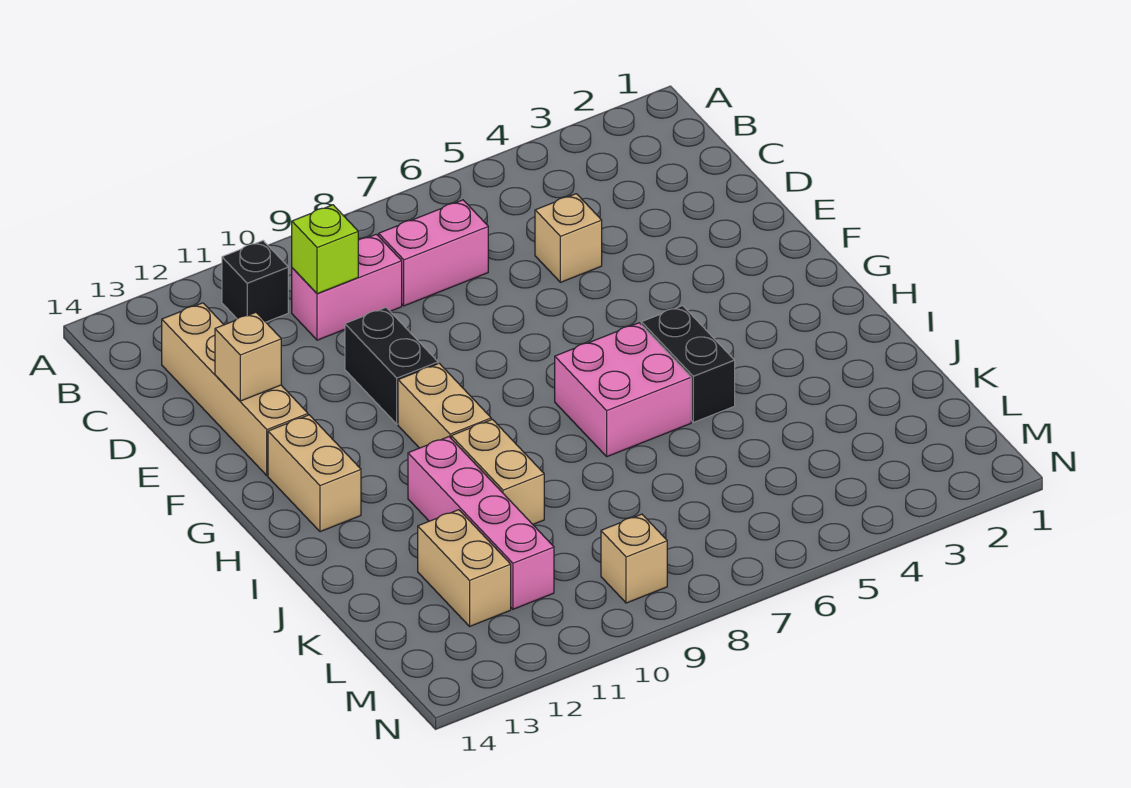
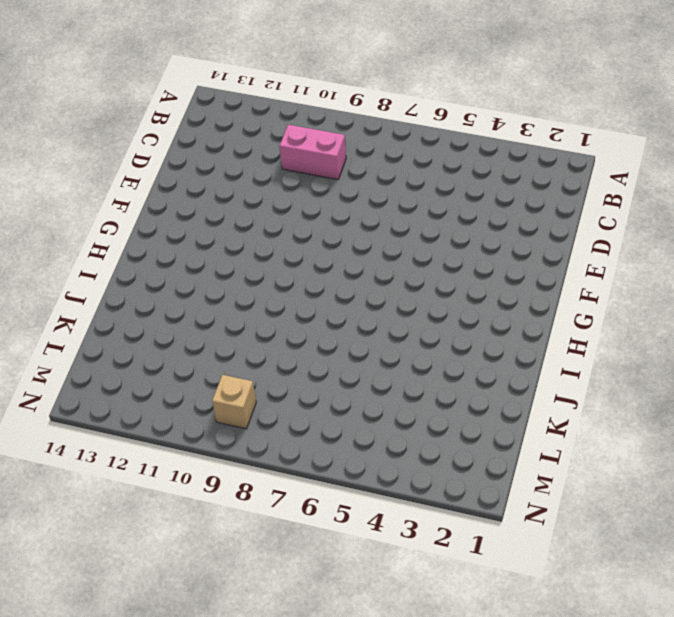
none -> black 1x1 brick [222,241,288,322]
none -> pink 1x2 brick [379,200,488,306]
none -> tan 1x4 brick [162,303,308,476]

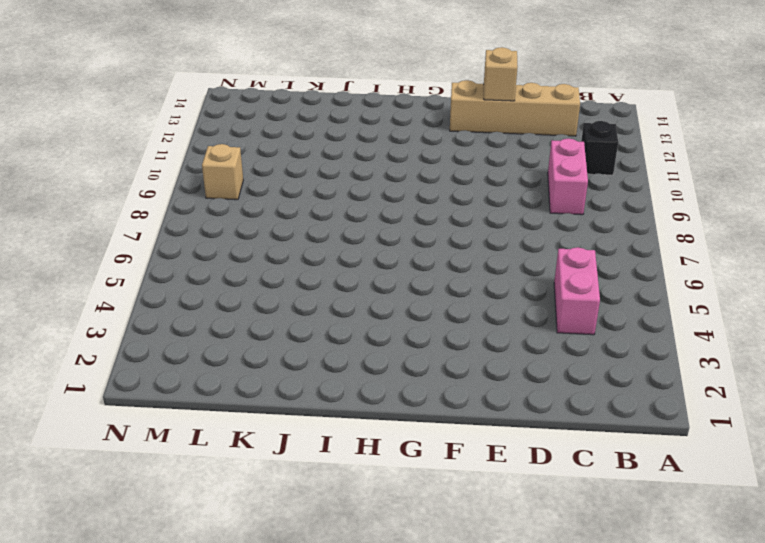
pink 1x2 brick [554,247,600,335] -> pink 1x2 brick moved to [379,200,488,306]
none -> tan 1x1 brick [535,194,602,282]
none -> black 1x2 brick [345,308,438,424]
none -> tan 1x2 brick [398,363,491,448]

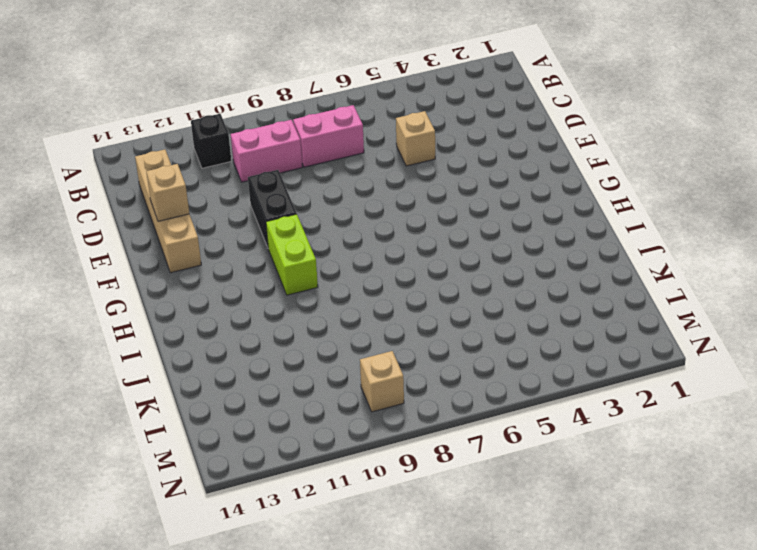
lime 1x2 brick [266,214,318,295] -> tan 1x2 brick [398,363,491,448]
none -> tan 1x2 brick [268,415,361,532]
none -> black 1x2 brick [641,306,735,422]
none -> pink 2x2 brick [555,323,691,457]

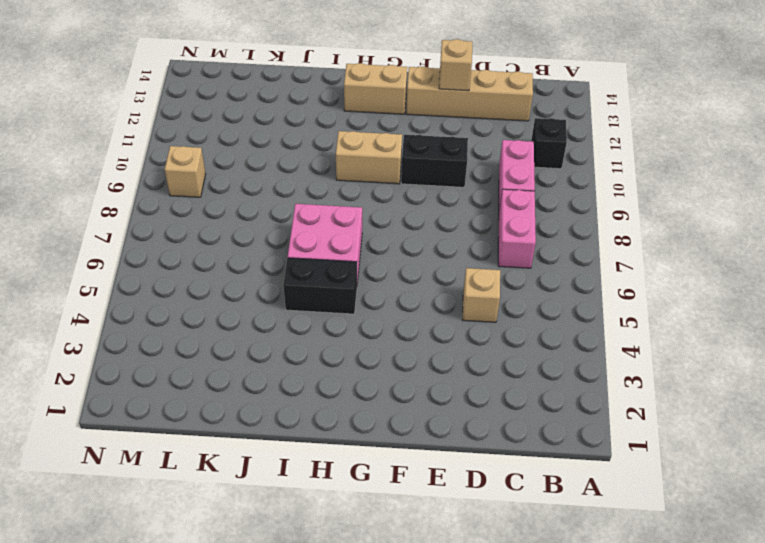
none -> tan 1x2 brick [451,419,544,524]
none -> pink 1x4 brick [408,437,554,609]
none -> tan 1x2 brick [418,510,511,626]

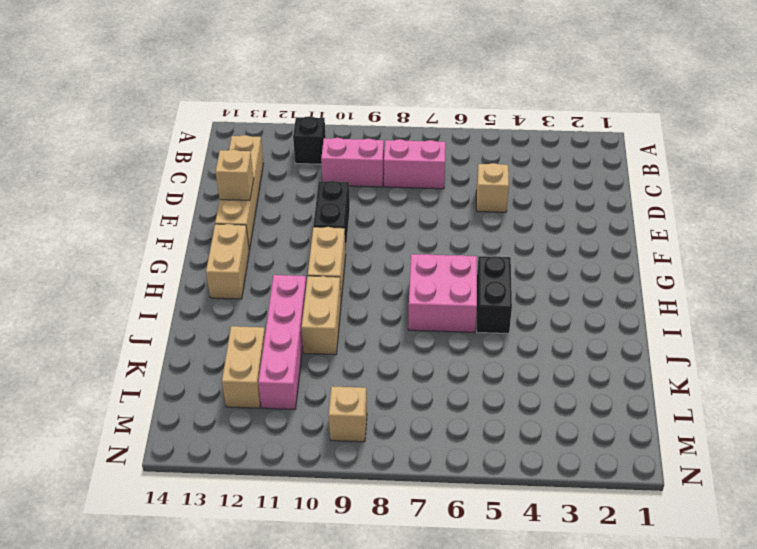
none -> lime 1x1 brick [292,205,358,294]

